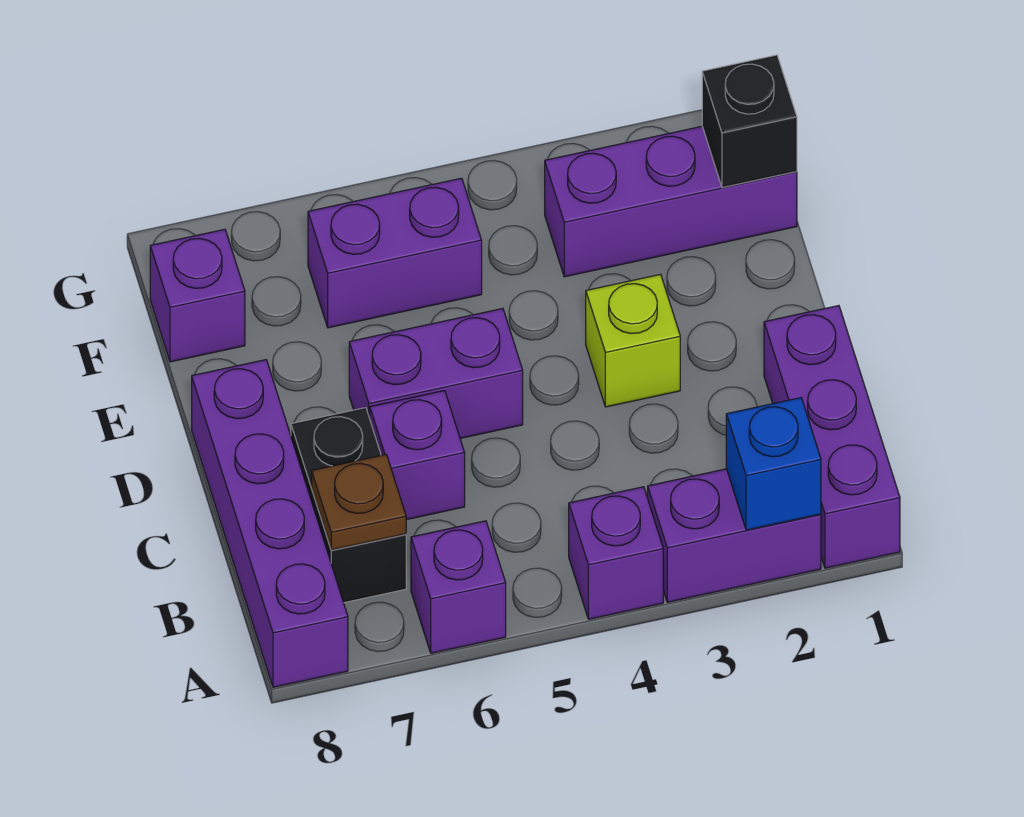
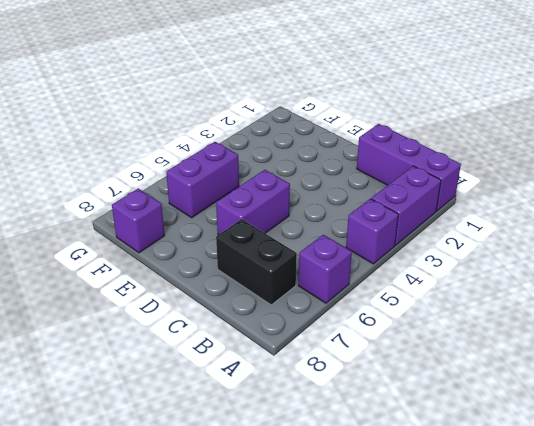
none -> purple 1x4 brick [192,360,348,687]
none -> purple 1x1 brick [370,391,465,520]
none -> lime 1x1 brick [586,274,680,407]

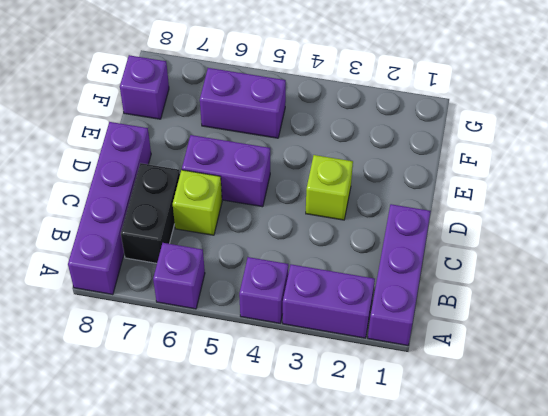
lime 1x1 brick [173,170,222,235] -> purple 1x1 brick [370,391,465,520]
none -> purple 1x3 brick [545,126,797,277]
none -> blue 1x1 brick [726,398,821,530]
none -> brown 1x1 plate [312,454,406,550]

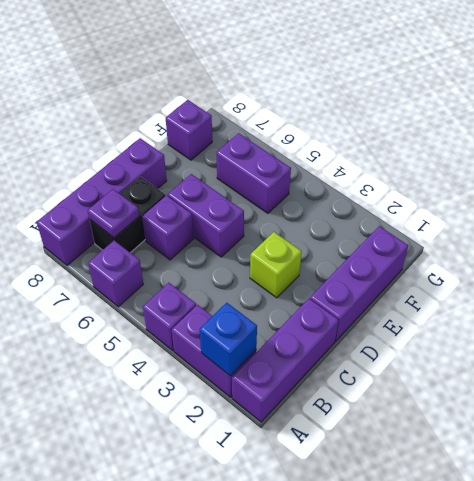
purple 1x1 plate [87,189,139,238] -> brown 1x1 plate [312,454,406,550]
purple 1x3 brick [310,226,408,341] -> purple 1x3 brick turned to [545,126,797,277]
none -> black 1x1 brick [702,55,797,188]

